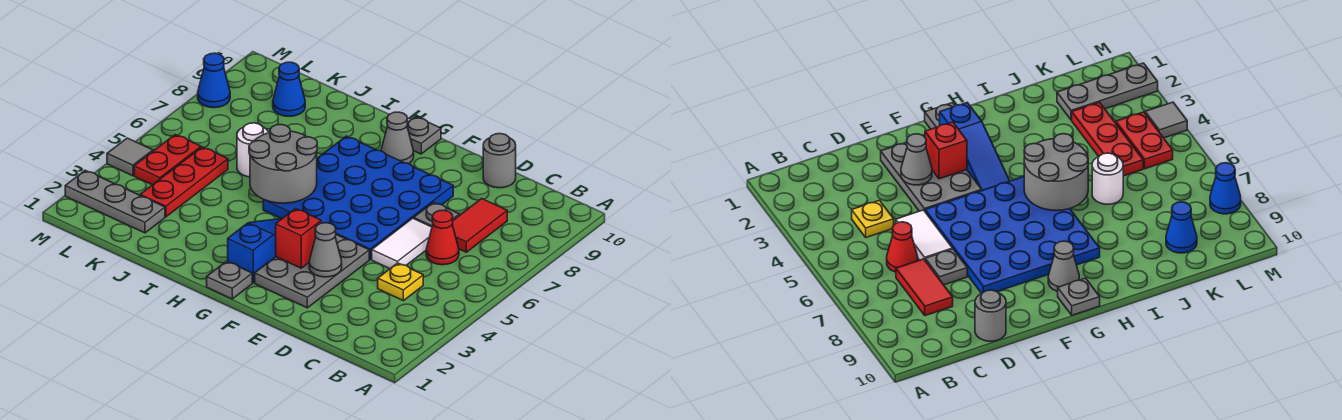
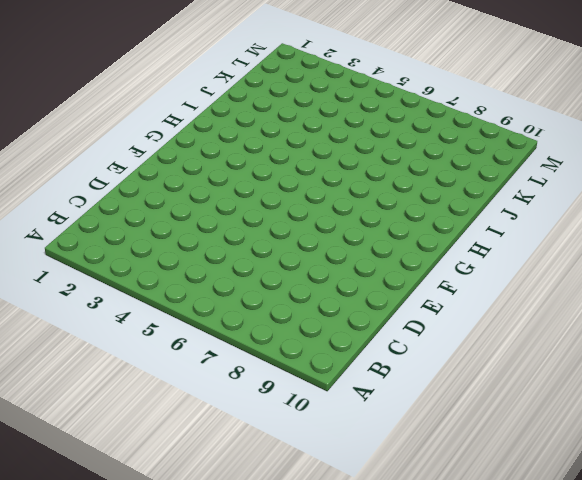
none -> yellow 1x1 plate [378,263,423,301]
none -> red 1x1 cone [426,210,459,265]
none -> red 1x2 tile [452,199,507,252]

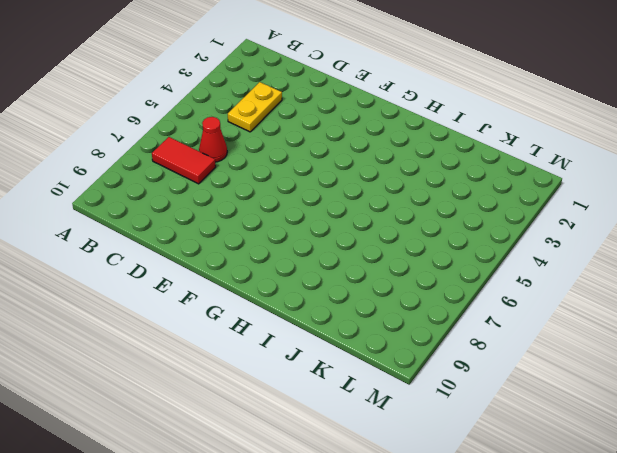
red 1x2 tile [152,137,216,184] -> red 1x2 tile turned to [452,199,507,252]
yellow 1x2 plate [228,82,282,132] -> yellow 1x1 plate [378,263,423,301]
none -> white 1x2 tile [372,218,432,269]
none -> grey 1x1 plate [414,202,459,227]
none -> grey 1x1 round brick [483,134,516,188]

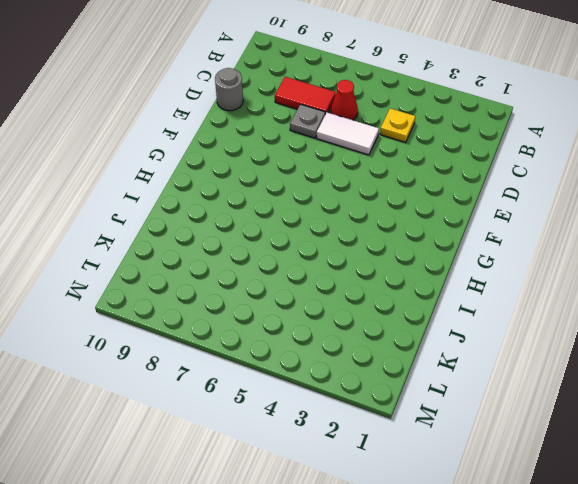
none -> grey 2x3 plate [255,235,369,308]
none -> blue 4x4 plate [263,136,453,259]
none -> grey 1x1 plate [207,261,252,299]

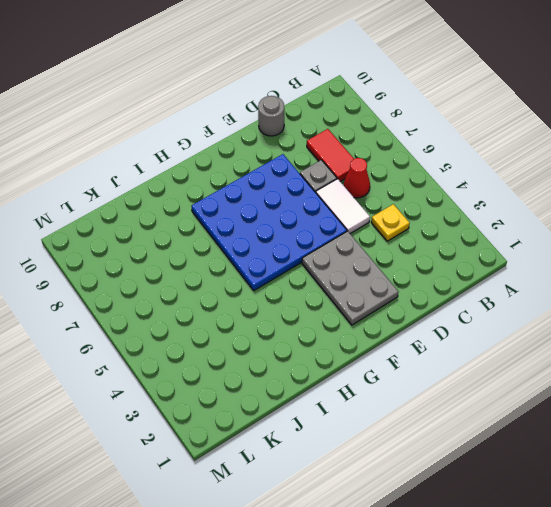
none -> grey 1x1 plate [207,261,252,299]
none -> blue 1x3 slope [228,219,281,283]
none -> grey 1x1 cone [381,112,414,164]

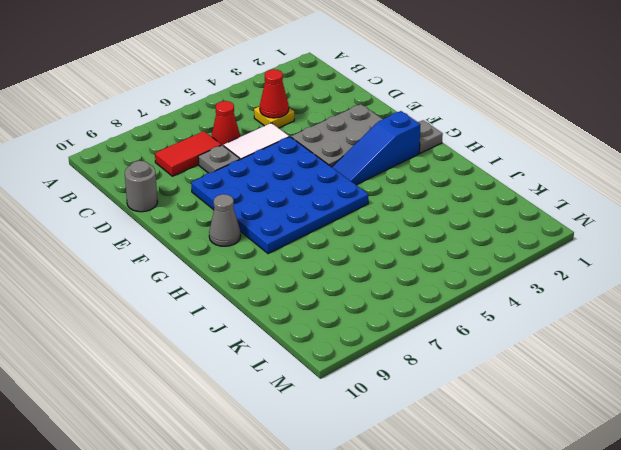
red 1x1 cone [260,69,289,118] -> none
none -> grey 1x1 plate [407,117,441,154]
none -> white 1x1 round brick [237,123,269,177]
none -> grey 1x3 plate [65,170,165,233]

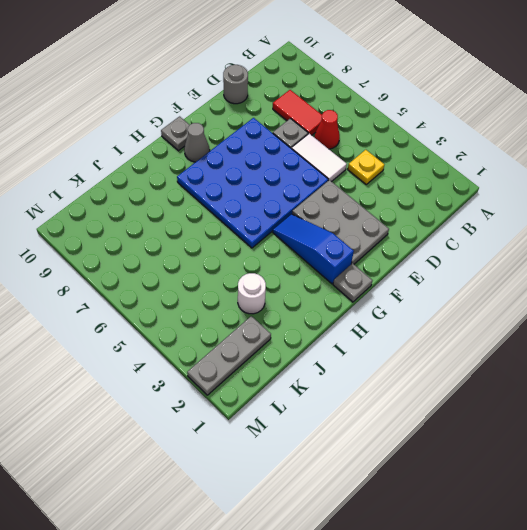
white 1x1 round brick [238,273,266,314] -> white 1x1 round brick moved to [237,123,269,177]
none -> red 1x3 plate [140,147,228,217]
none -> blue 1x1 cone [273,62,305,116]
none -> red 1x2 plate [134,135,201,185]

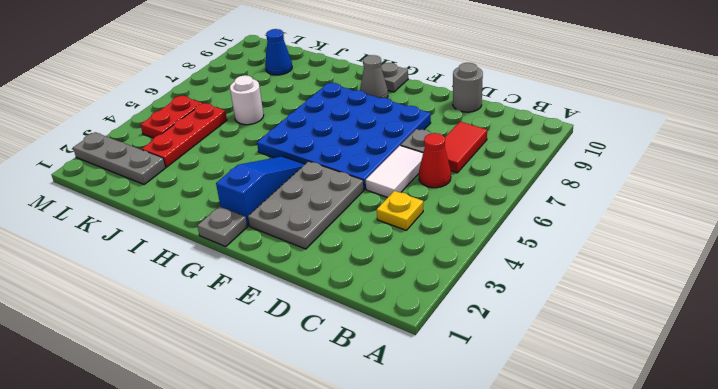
none -> grey 1x1 tile [107,138,153,176]
none -> blue 1x1 cone [198,53,230,108]
none -> grey 1x1 cone [309,223,342,277]

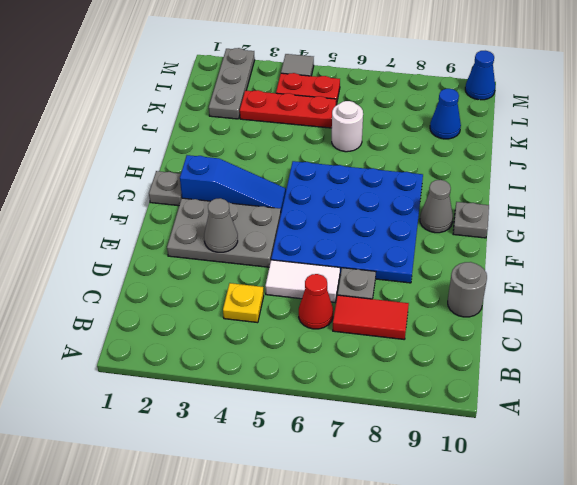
blue 1x1 cone [465,51,495,100] -> blue 1x1 cone moved to [198,53,230,108]
none -> red 1x1 brick [276,209,321,268]
none -> grey 2x2 round brick [249,125,317,203]

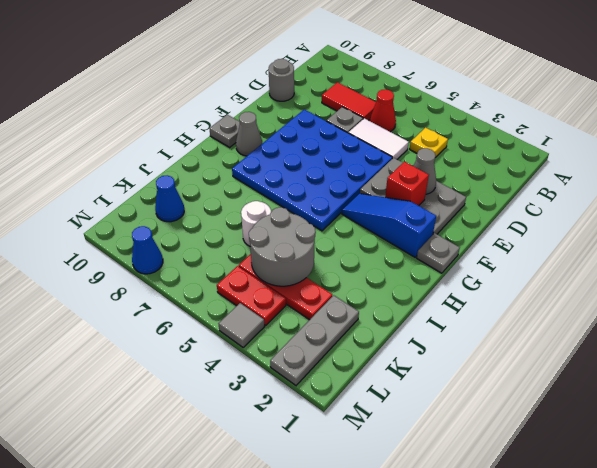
grey 2x2 round brick [249,207,316,286] -> grey 2x2 round brick moved to [249,125,317,203]

